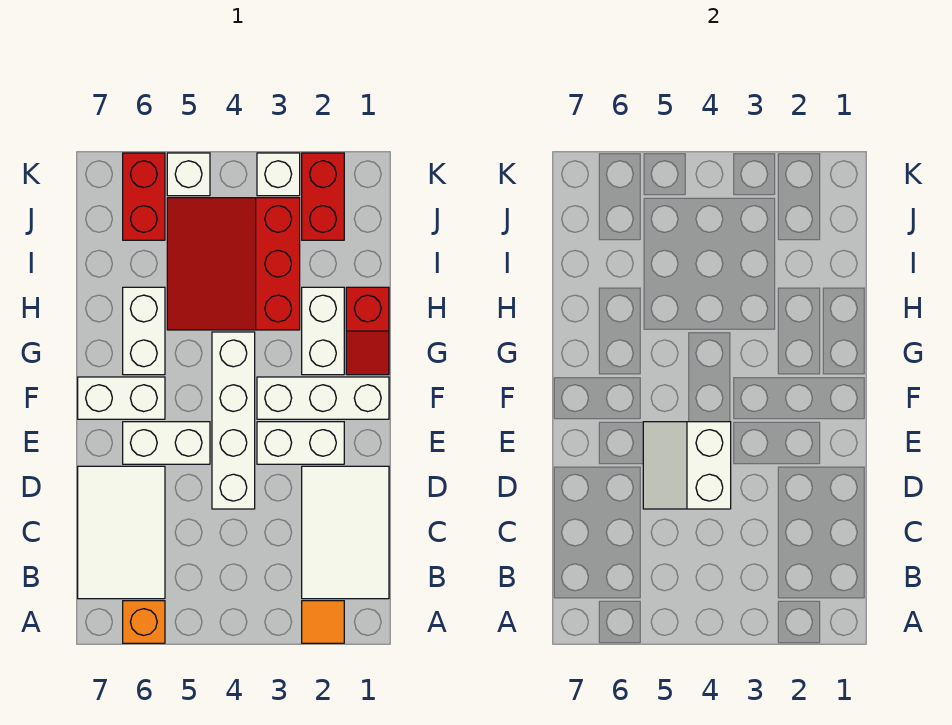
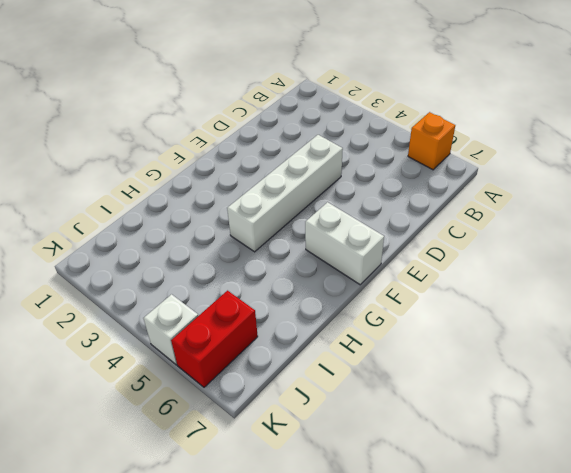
none -> orange 1x1 tile [302,601,344,643]
none -> white 2x3 tile [302,466,389,599]
none -> white 2x3 tile [78,466,165,599]

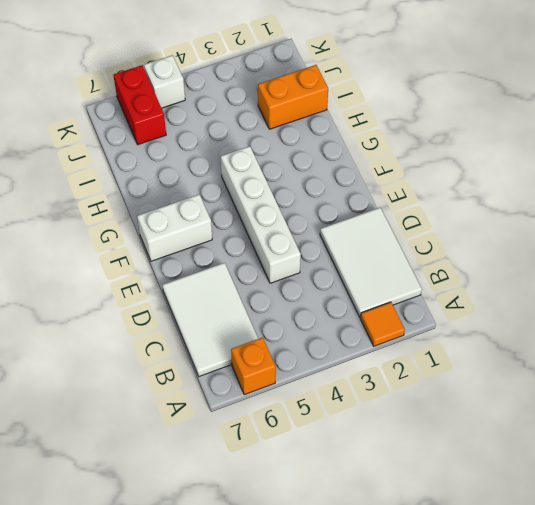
orange 1x2 brick [258,65,328,129] -> none
none -> white 1x2 brick [257,422,344,464]
none -> white 1x2 brick [123,422,210,464]
none -> white 1x3 brick [257,377,389,419]

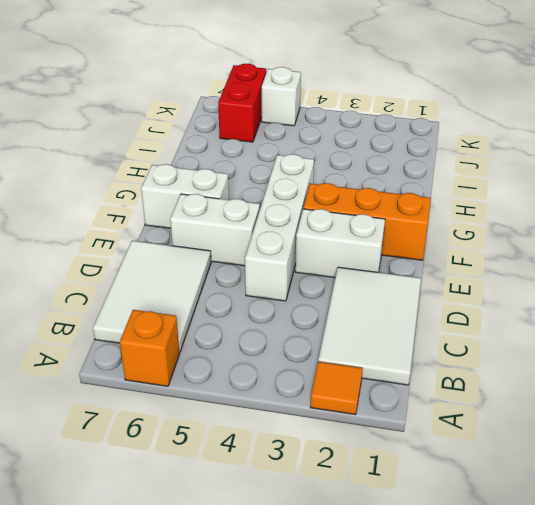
orange 1x3 brick [303,183,431,260] -> white 1x3 brick [257,377,389,419]
none -> red 1x2 slope [346,287,389,375]
none -> white 1x2 brick [302,287,344,375]
none -> white 1x2 brick [123,287,165,375]

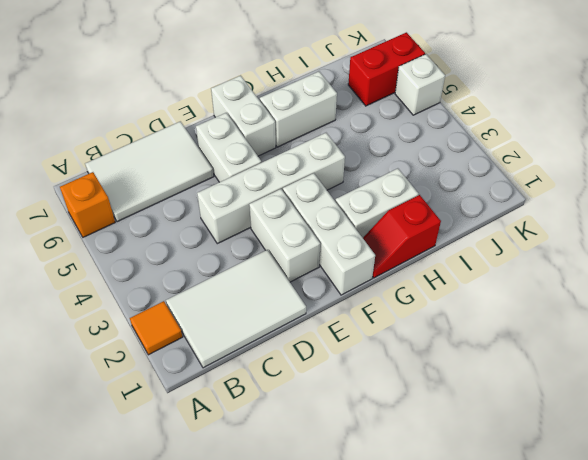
none -> red 3x3 slope [167,198,300,330]
none -> red 1x2 brick [302,153,344,240]
none -> white 1x1 brick [257,153,300,196]

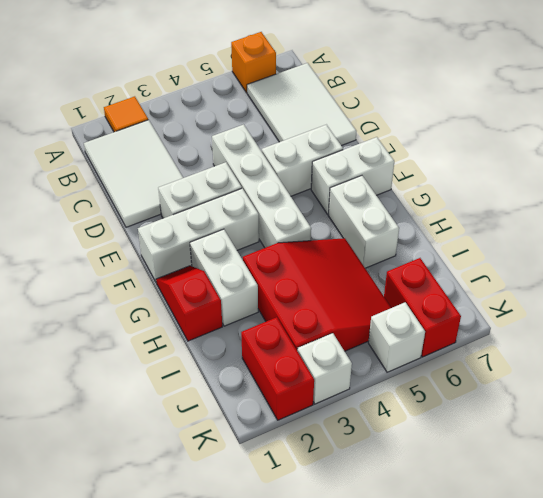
none -> white 2x2 slope [643,422,731,509]

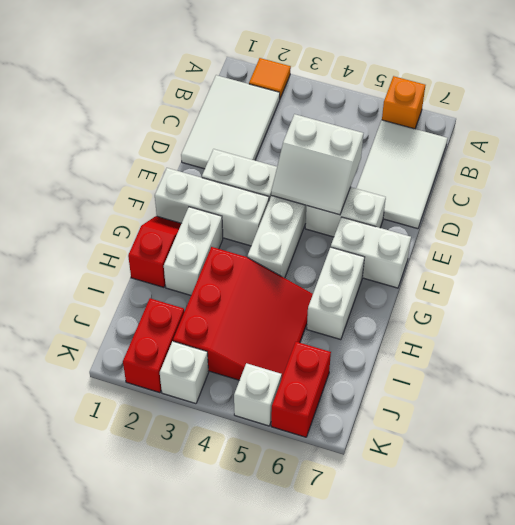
white 2x2 slope [271,114,363,215] -> white 2x2 slope turned to [643,422,731,509]

